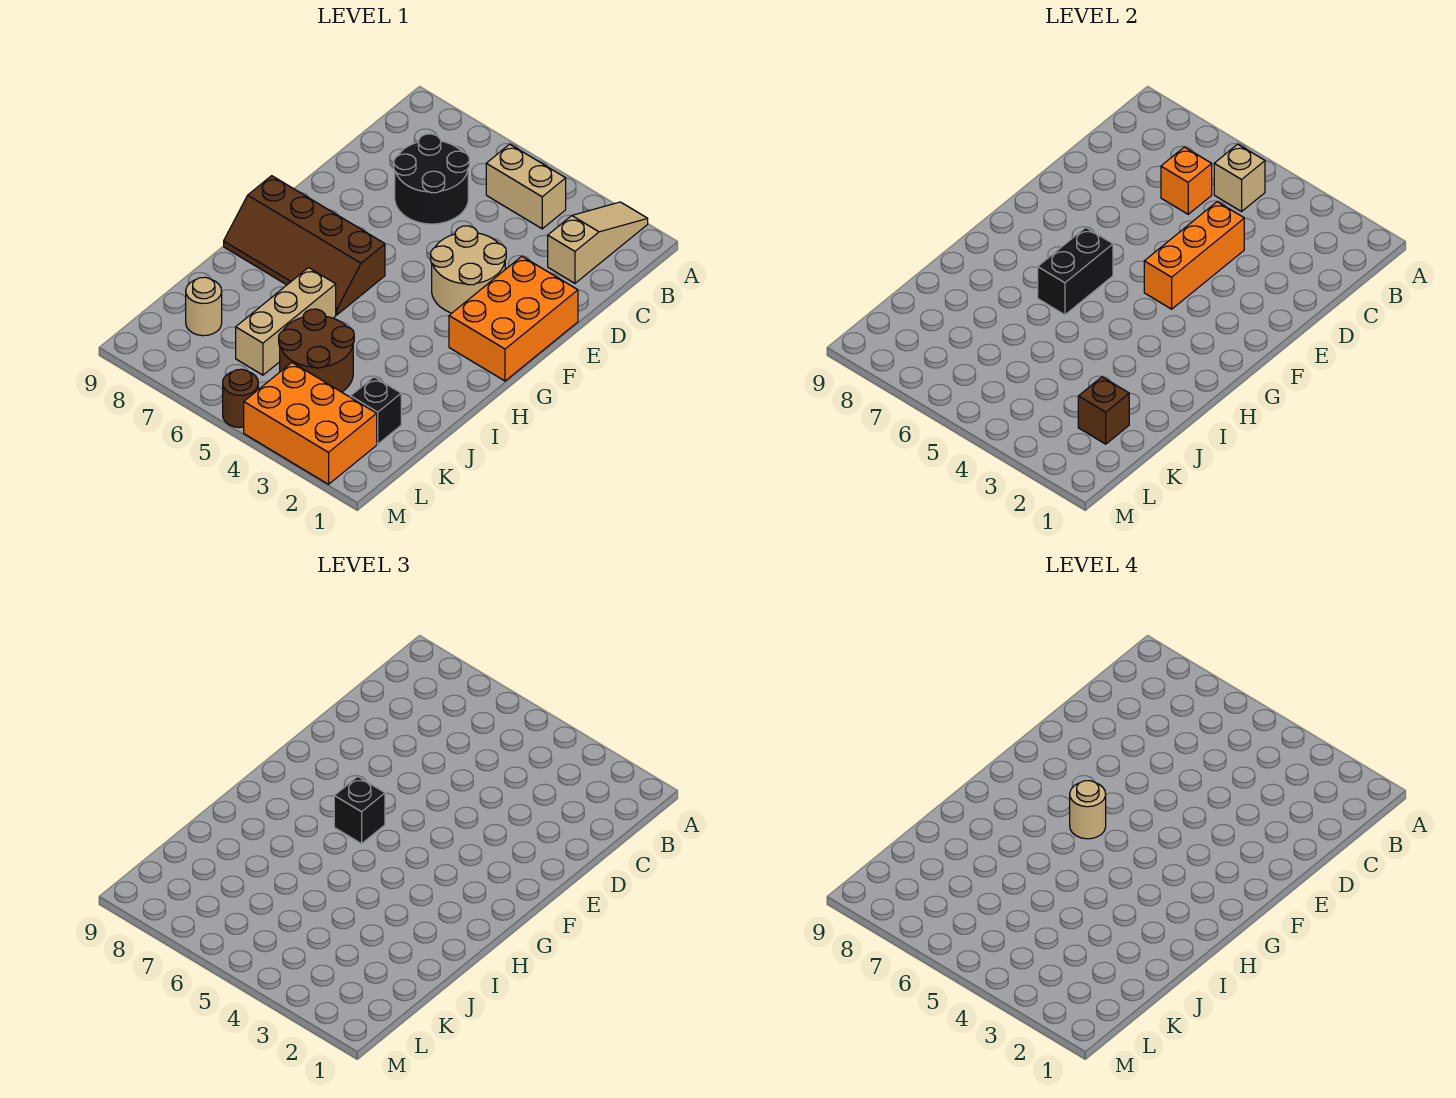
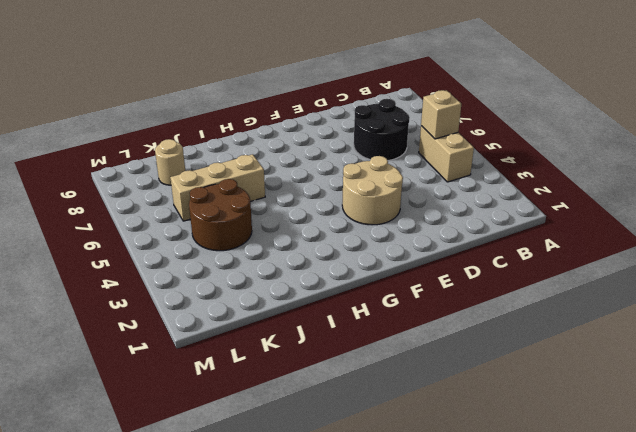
none -> tan 1x3 slope [548,202,648,283]
none -> orange 2x3 brick [449,256,578,381]
none -> brown 2x4 slope [224,176,385,315]

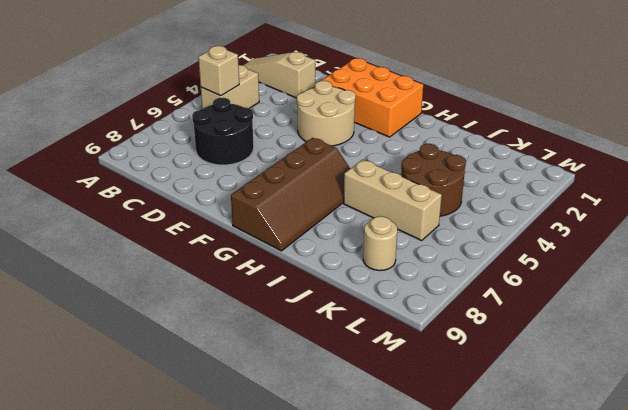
none -> black 1x1 brick [350,377,401,444]
none -> orange 2x3 brick [244,363,377,484]
none -> brown 1x1 round brick [223,369,258,428]

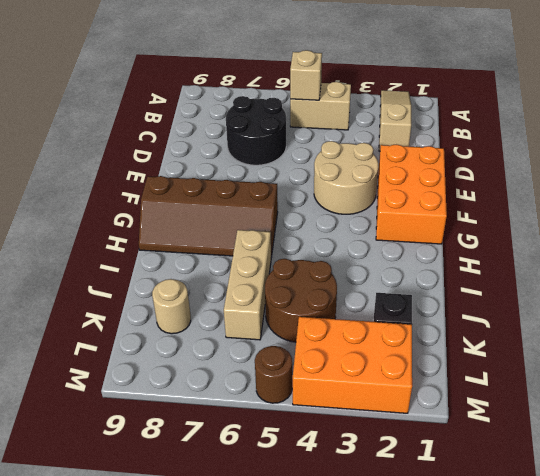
none -> orange 1x1 brick [1161,147,1212,214]
none -> orange 1x3 brick [1144,202,1244,309]
none -> black 1x2 brick [1038,228,1113,315]

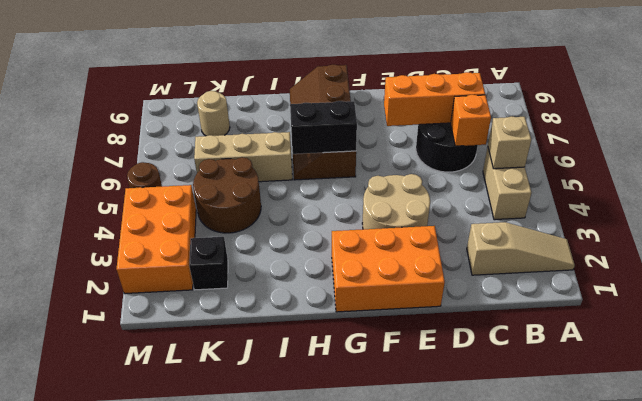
orange 1x3 brick [384,72,485,126] -> orange 1x3 brick moved to [1144,202,1244,309]
none -> brown 1x1 brick [1078,377,1129,444]
none -> black 1x1 brick [334,777,385,844]
none -> tan 1x1 round brick [1070,781,1106,839]

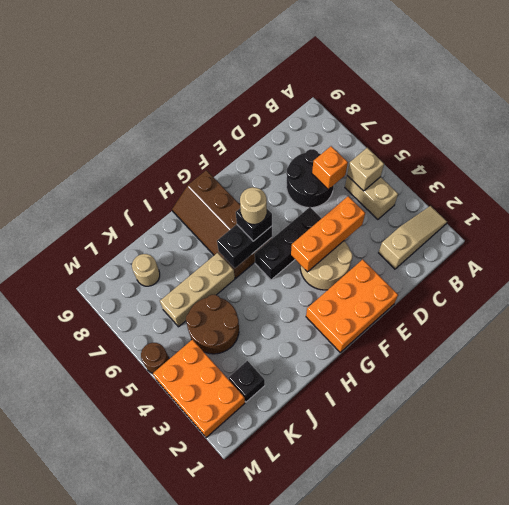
black 1x3 brick [255,207,322,280] -> none
none -> brown 1x1 brick [1078,377,1129,444]

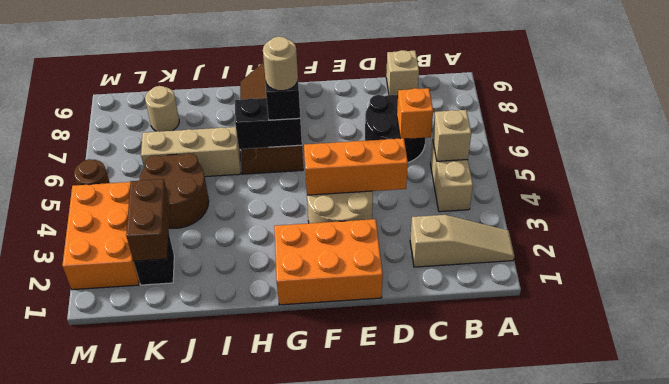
tan 1x1 brick [386,50,419,95] -> none
brown 1x2 brick [126,179,170,261] -> brown 1x1 brick [1078,377,1129,444]

